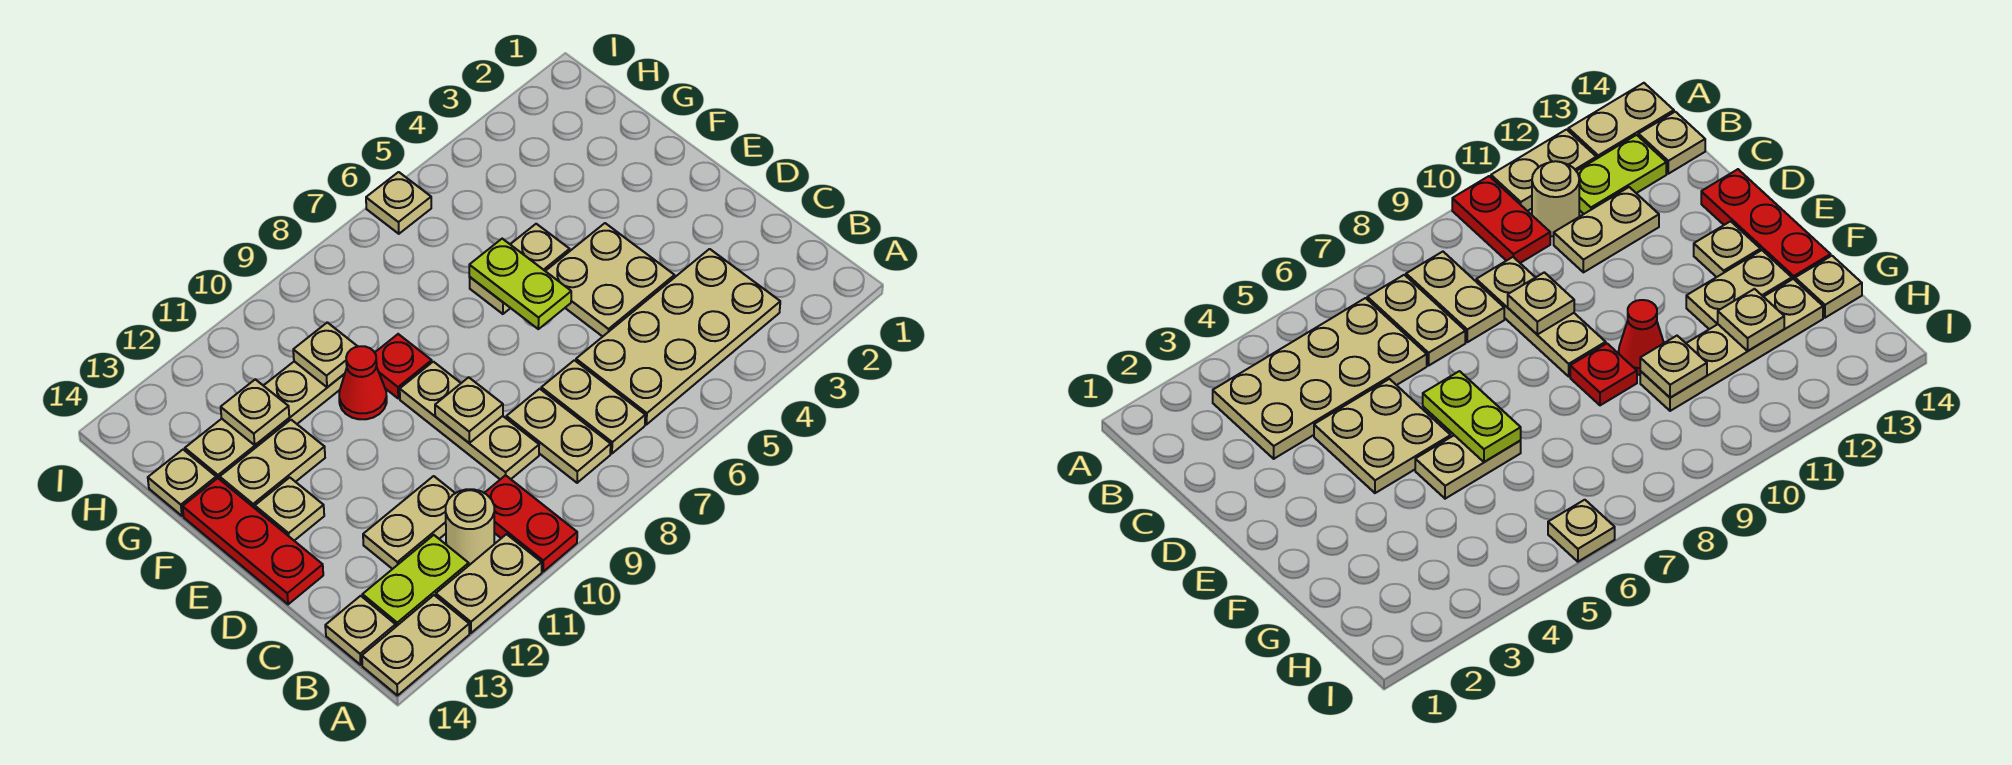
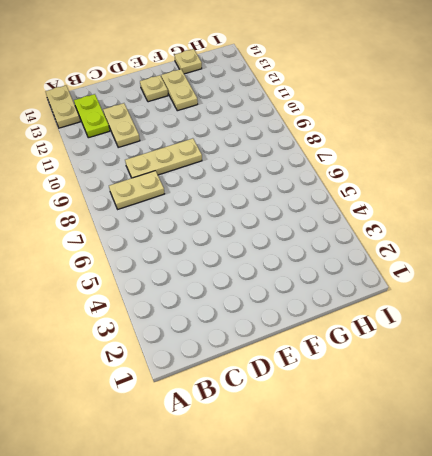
none -> red 1x2 plate [485,475,577,572]
none -> tan 1x2 plate [436,534,542,633]
none -> tan 2x4 plate [576,249,780,425]

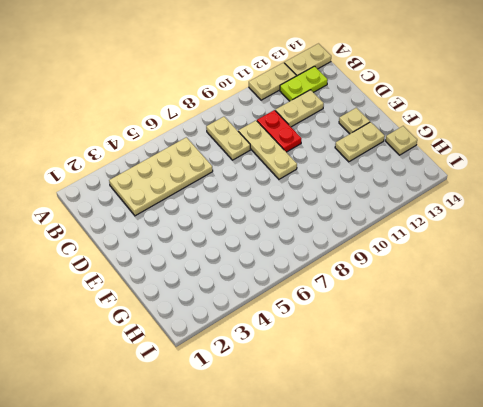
red 1x2 plate [257,110,301,152] -> red 1x2 plate moved to [485,475,577,572]
none -> tan 1x2 plate [541,360,645,453]
none -> tan 1x1 round brick [446,489,494,564]
none -> tan 1x1 plate [325,596,396,665]

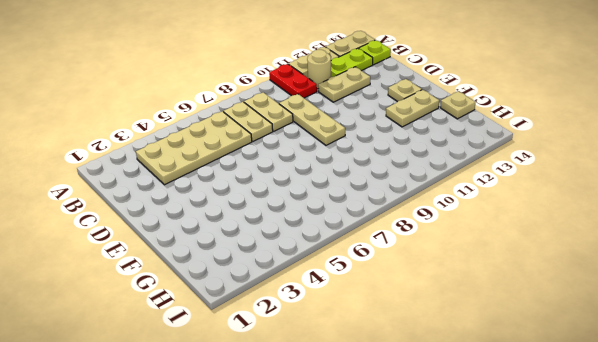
lime 1x1 plate [359,40,391,65] -> tan 1x1 plate [325,596,396,665]
none -> tan 2x2 plate [546,223,675,337]
none -> red 1x3 plate [183,478,323,604]
none -> tan 1x2 plate [470,224,570,314]

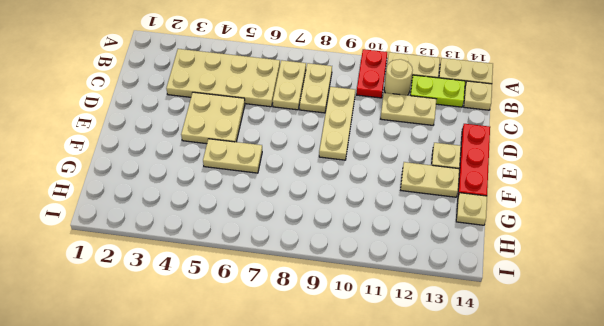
none -> red 1x1 plate [375,334,432,398]
none -> red 1x1 cone [339,346,387,419]
none -> tan 1x4 plate [185,361,345,479]

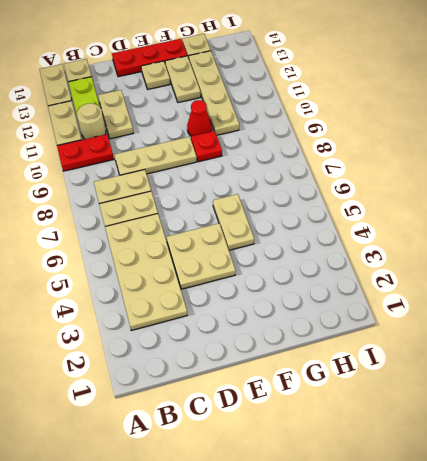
none -> tan 1x1 plate [366,172,431,234]
none -> tan 1x1 plate [435,377,503,443]
none -> lime 1x2 plate [469,239,571,329]

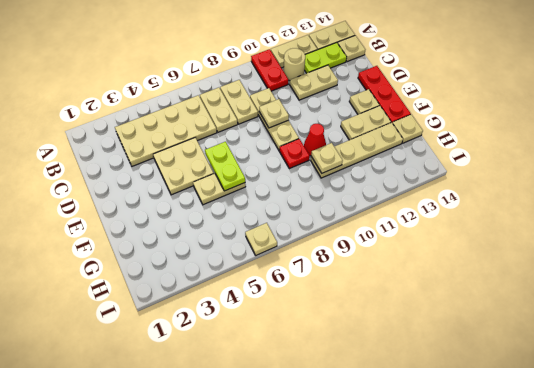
none -> tan 1x1 plate [221,379,289,445]

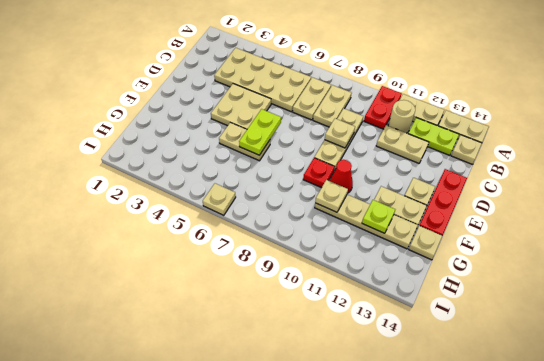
lime 1x1 plate [362,200,395,233] -> tan 1x1 plate [221,379,289,445]

